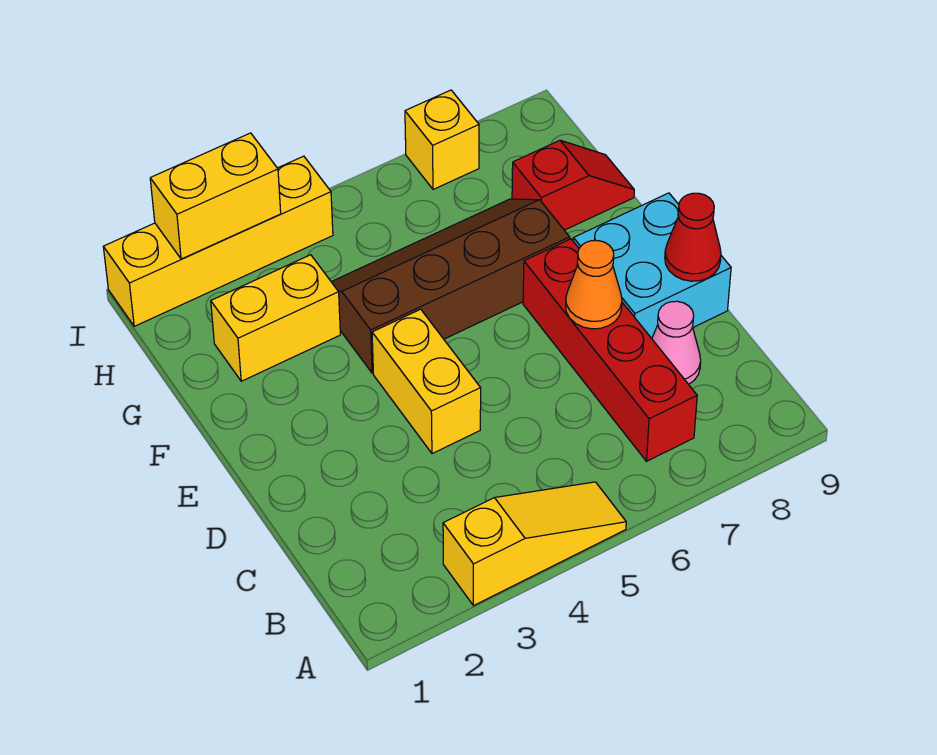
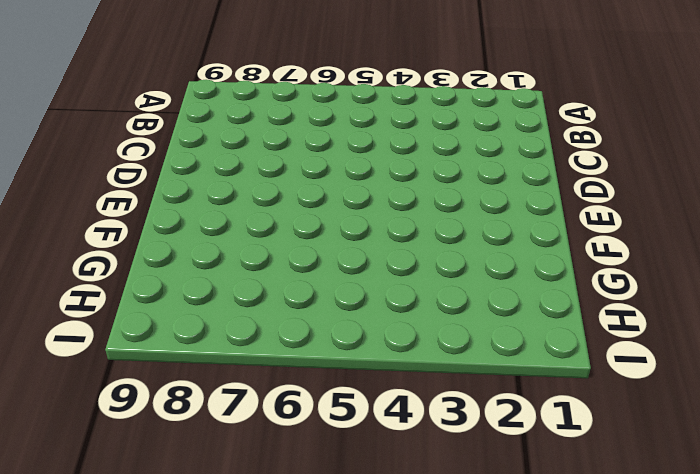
none -> yellow 1x3 slope [443,482,626,606]
none -> red 1x4 brick [523,239,697,461]
none -> pink 1x1 cone [652,301,701,384]

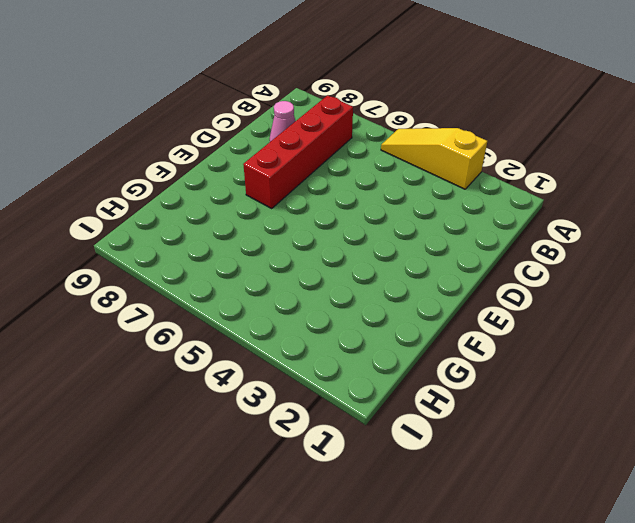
none -> yellow 1x2 brick [372,309,481,454]
none -> cyan 2x2 brick [573,193,731,338]
none -> brown 2x4 slope [332,199,570,373]

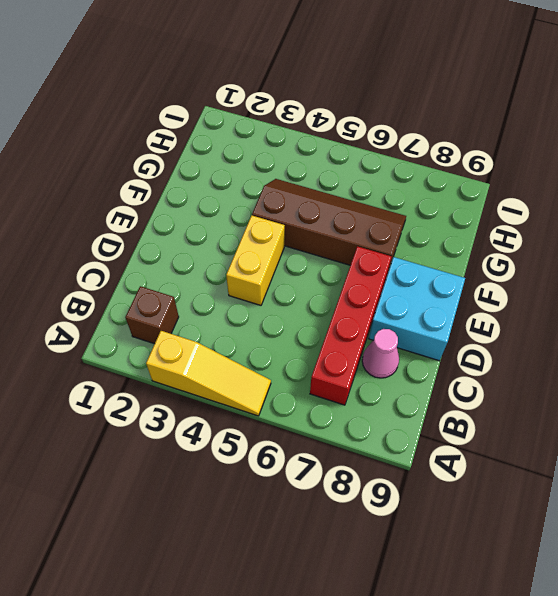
brown 1x1 brick [125,286,179,344] -> none
none -> yellow 1x2 brick [211,255,340,381]
none -> red 1x2 slope [512,140,634,230]
none -> yellow 1x4 brick [103,156,333,326]

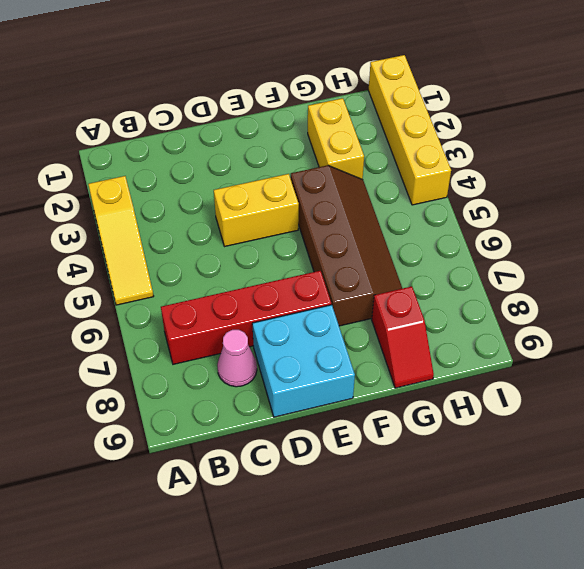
none -> yellow 1x1 brick [405,90,479,189]
none -> orange 1x1 cone [566,241,622,329]
none -> red 1x1 cone [665,193,721,281]

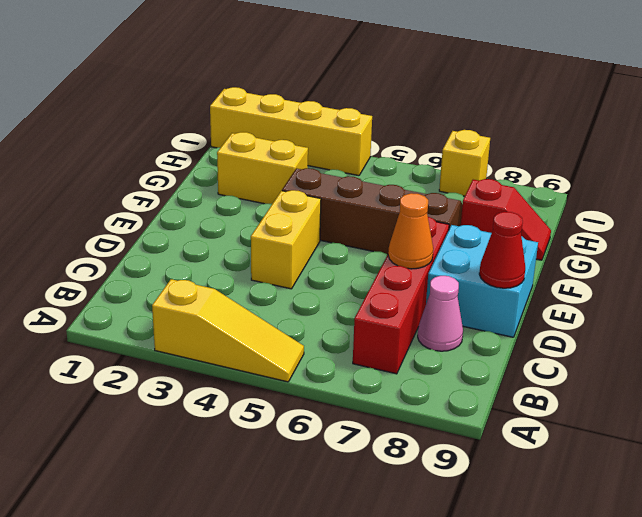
none -> yellow 1x2 brick [150,133,281,259]

